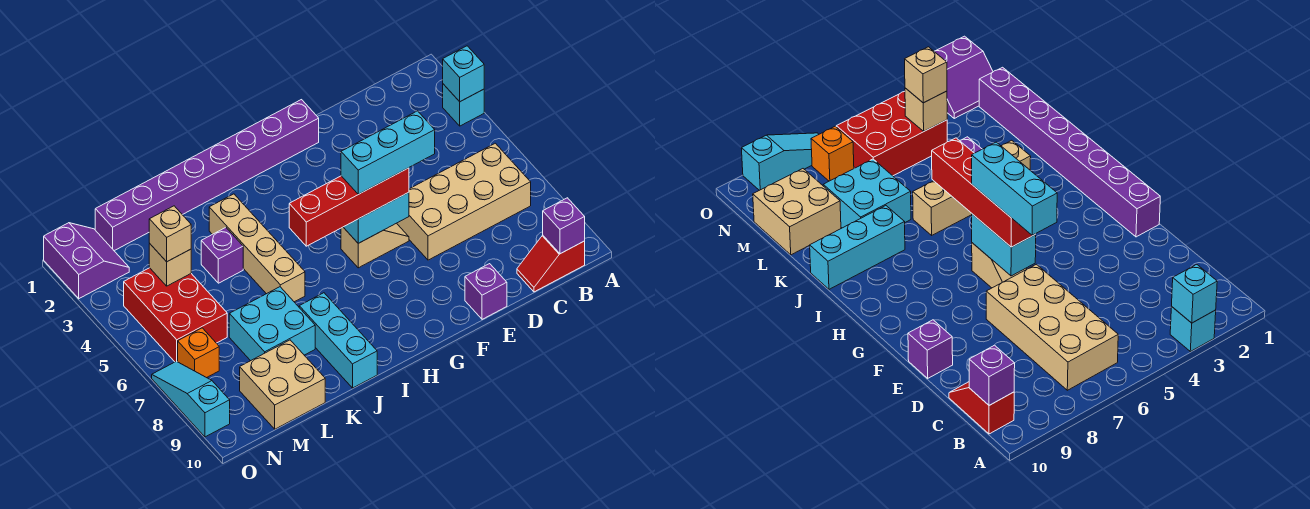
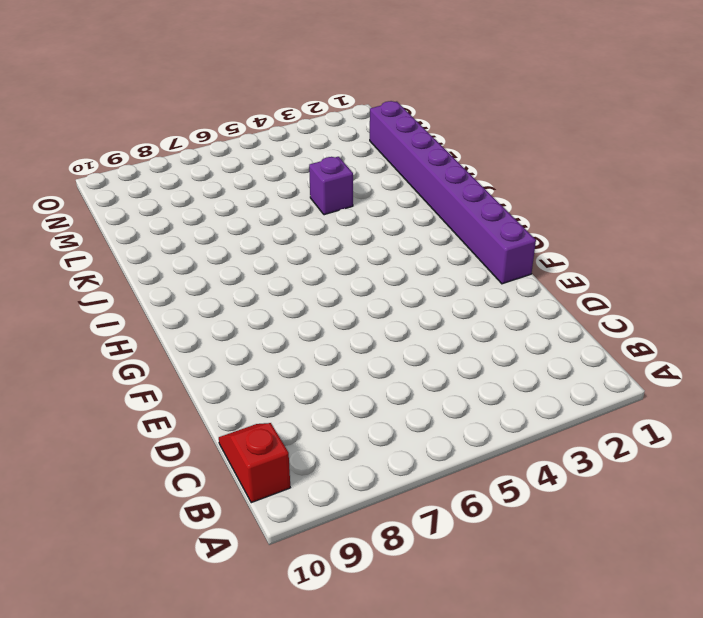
none -> cyan 1x1 brick [443,84,484,126]
none -> tan 2x4 brick [397,143,531,260]
none -> purple 1x1 brick [465,264,507,319]

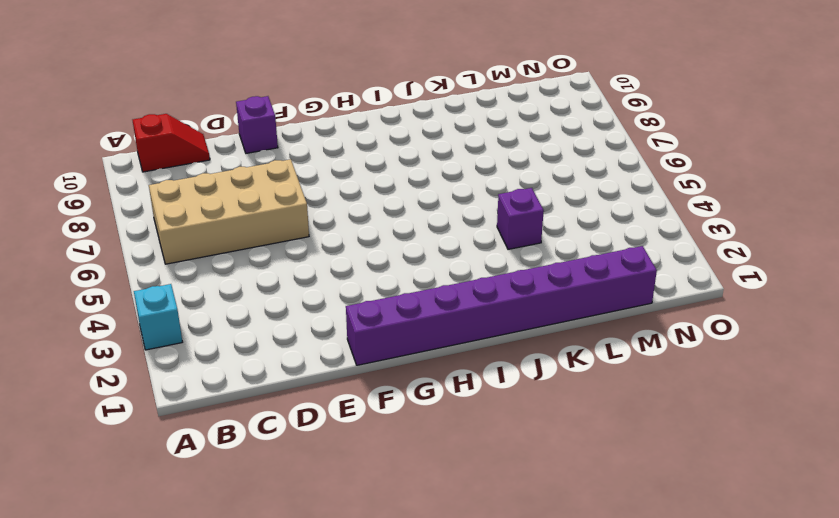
none -> tan 1x2 slope [341,223,409,268]
none -> tan 1x4 brick [209,194,305,302]
none -> cyan 1x3 brick [299,293,377,388]

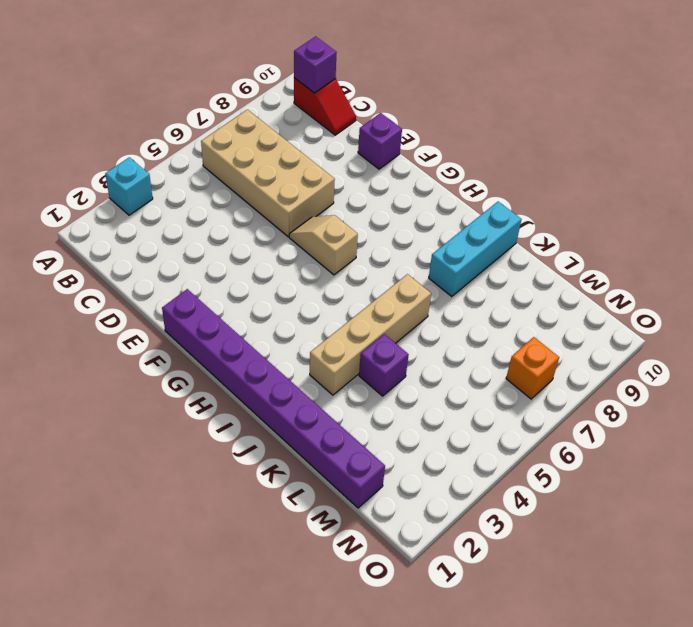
none -> cyan 2x2 brick [229,287,315,361]
none -> tan 2x2 brick [240,340,325,429]
none -> red 2x3 brick [124,268,227,362]

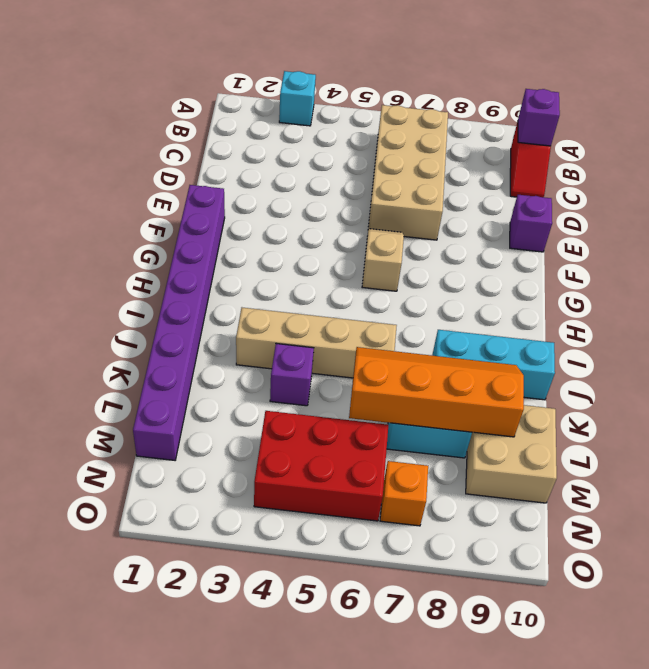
orange 2x4 slope [349,347,524,437] -> none
none -> purple 2x2 slope [44,223,129,299]
none -> cyan 1x3 slope [152,361,230,437]
none -> cyan 1x1 brick [443,46,484,102]

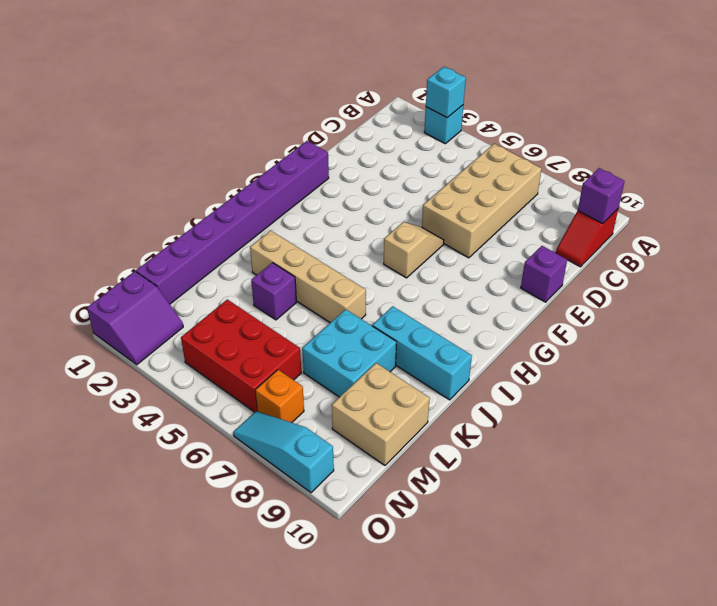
purple 2x2 slope [87,271,183,365] -> purple 2x2 slope turned to [44,223,129,299]
none -> cyan 1x2 brick [344,192,409,243]
none -> tan 1x1 brick [149,244,191,286]
none -> red 1x4 brick [289,168,409,246]

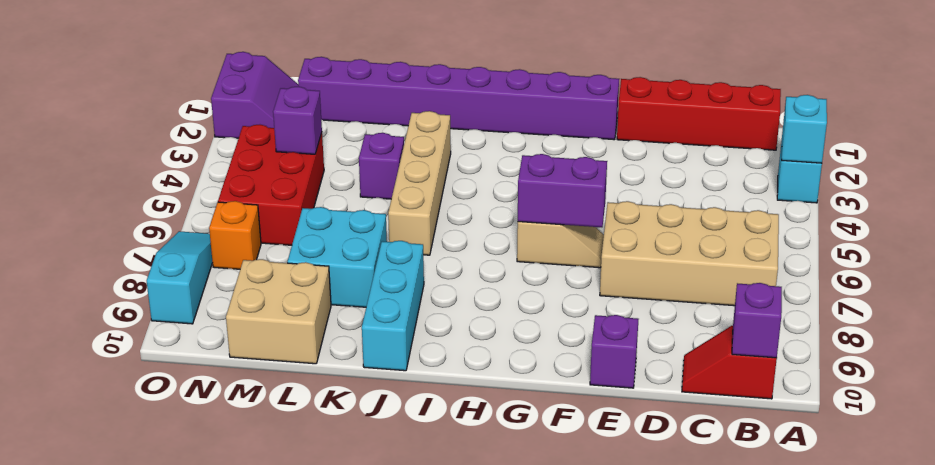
red 1x4 brick [617,77,781,150] -> red 1x4 brick moved to [289,168,409,246]
purple 1x2 brick [518,154,607,227] -> cyan 1x2 brick [344,192,409,243]
purple 1x1 brick [273,87,322,154] -> tan 1x1 brick [149,244,191,286]
none -> tan 1x1 brick [149,206,191,262]
none -> cyan 1x3 brick [341,111,435,194]

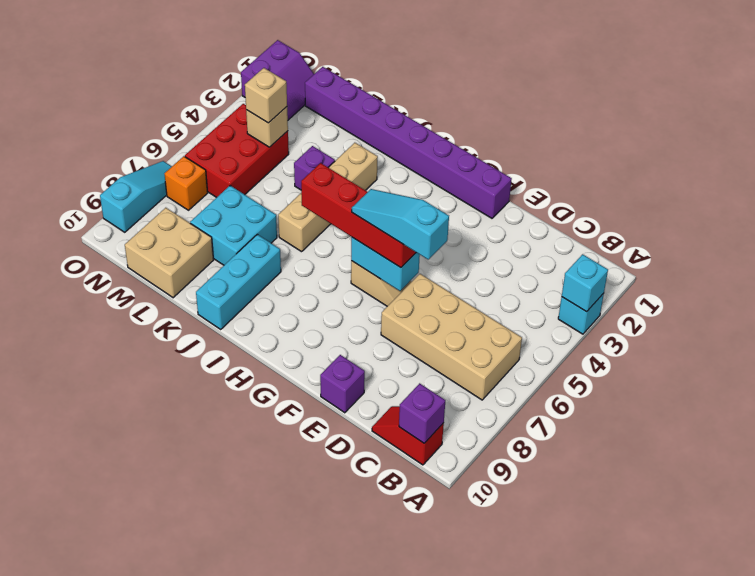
cyan 1x3 slope [352,189,449,260] -> cyan 1x3 brick [341,111,435,194]

